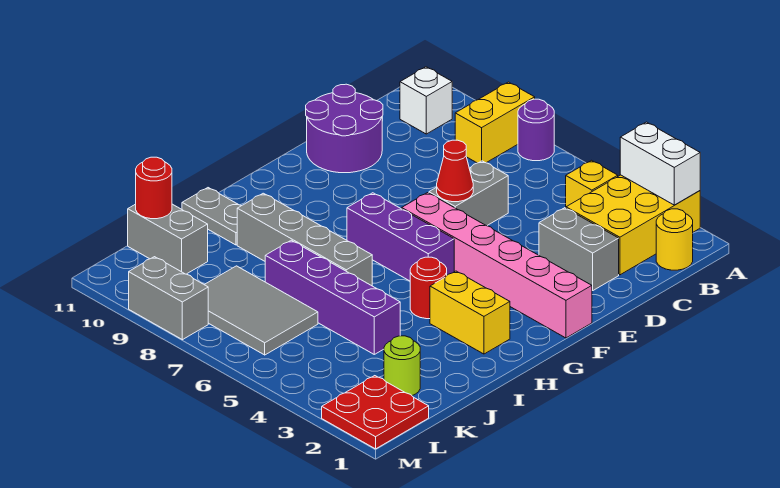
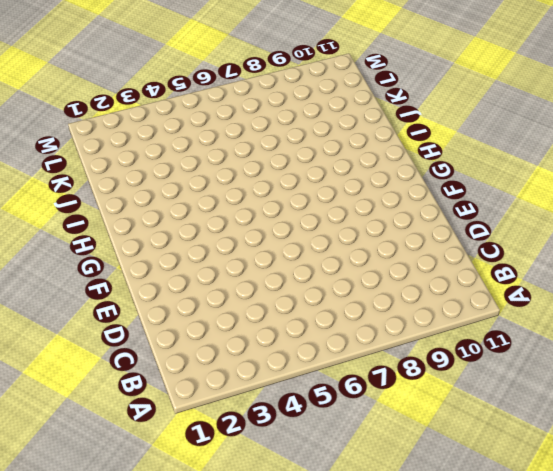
none -> yellow 2x3 brick [566,175,700,275]
none -> purple 1x1 round brick [518,99,554,161]
none -> yellow 1x2 brick [455,82,535,163]

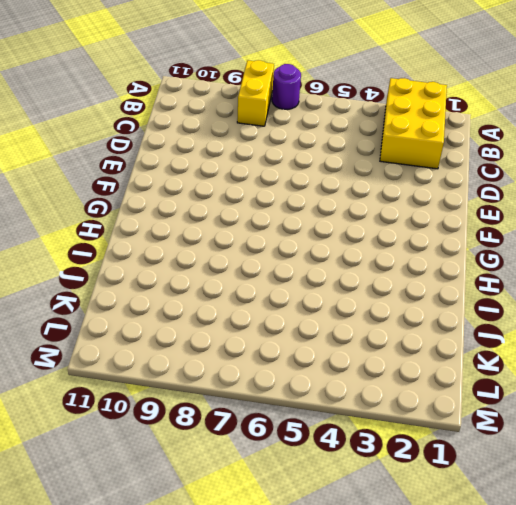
none -> yellow 1x1 round brick [656,209,693,270]
none -> yellow 1x1 brick [566,160,618,207]
none -> white 1x1 brick [400,67,452,134]

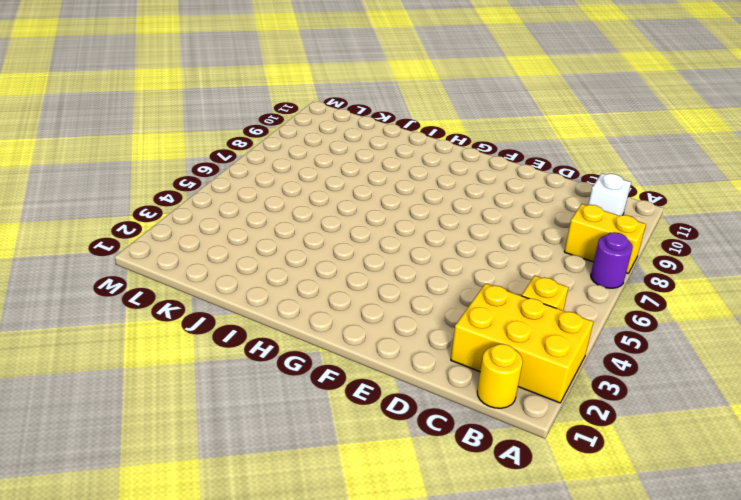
none -> grey 1x2 brick [539,208,619,291]
none -> grey 1x2 brick [429,161,508,226]
none -> purple 2x2 round brick [306,84,383,173]

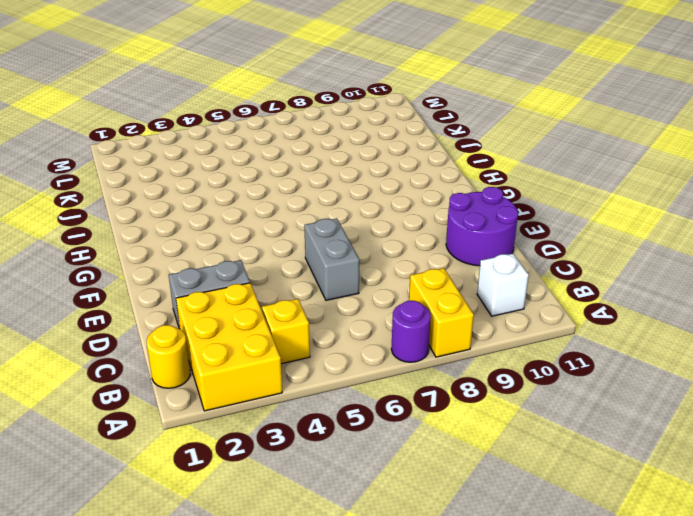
none -> pink 1x6 brick [402,193,592,338]
none -> purple 1x3 brick [347,193,454,281]
none -> yellow 1x2 brick [430,271,510,354]

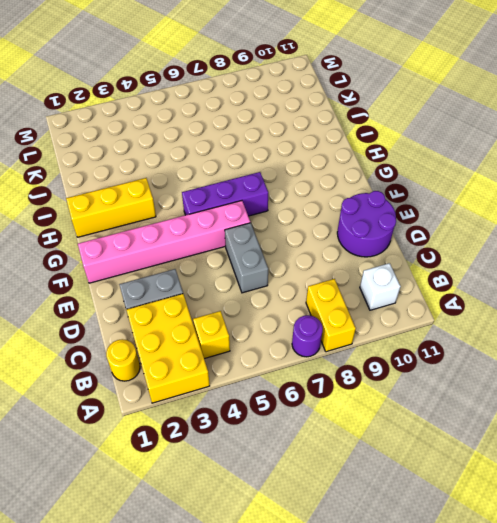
yellow 1x3 brick [66,178,156,237] -> yellow 1x2 brick [430,271,510,354]
none -> red 1x1 round brick [410,257,447,319]
none -> grey 1x4 brick [237,193,372,286]
none -> grey 1x2 plate [182,188,241,245]

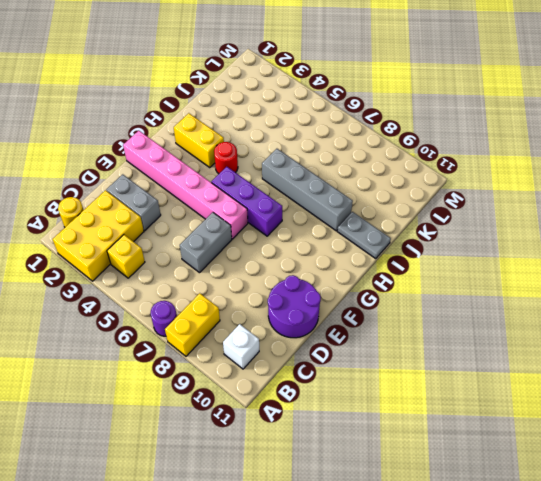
none -> purple 1x4 brick [265,240,400,354]
none -> lime 1x1 round brick [384,336,420,395]
none -> grey 2x3 tile [204,266,318,355]

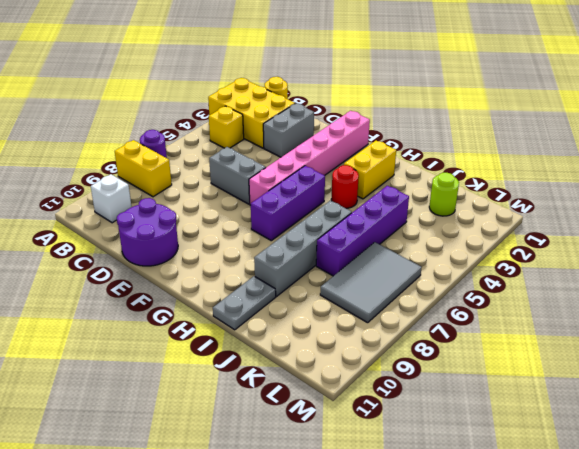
none -> grey 1x2 brick [128,204,208,274]
none -> red 2x2 plate [322,376,429,449]
none -> grey 1x2 brick [129,257,208,340]

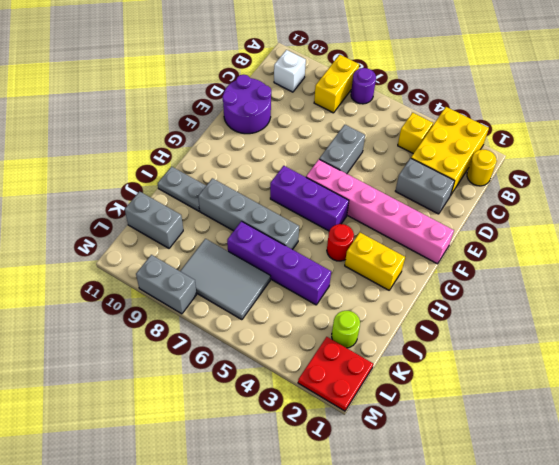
none -> white 1x2 brick [620,122,700,205]
none -> red 1x1 cone [437,140,473,202]
none -> red 1x1 round brick [136,157,172,219]

